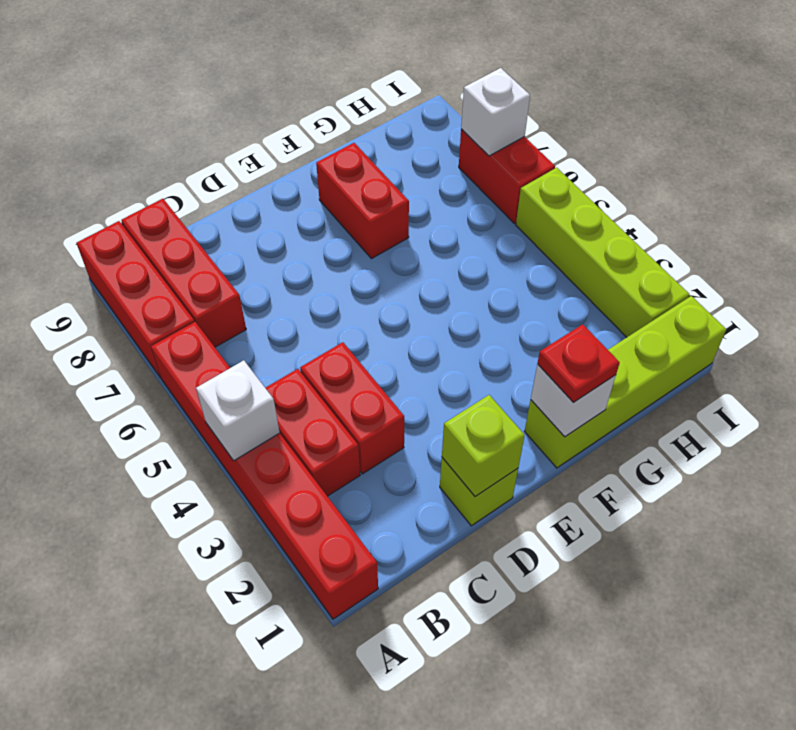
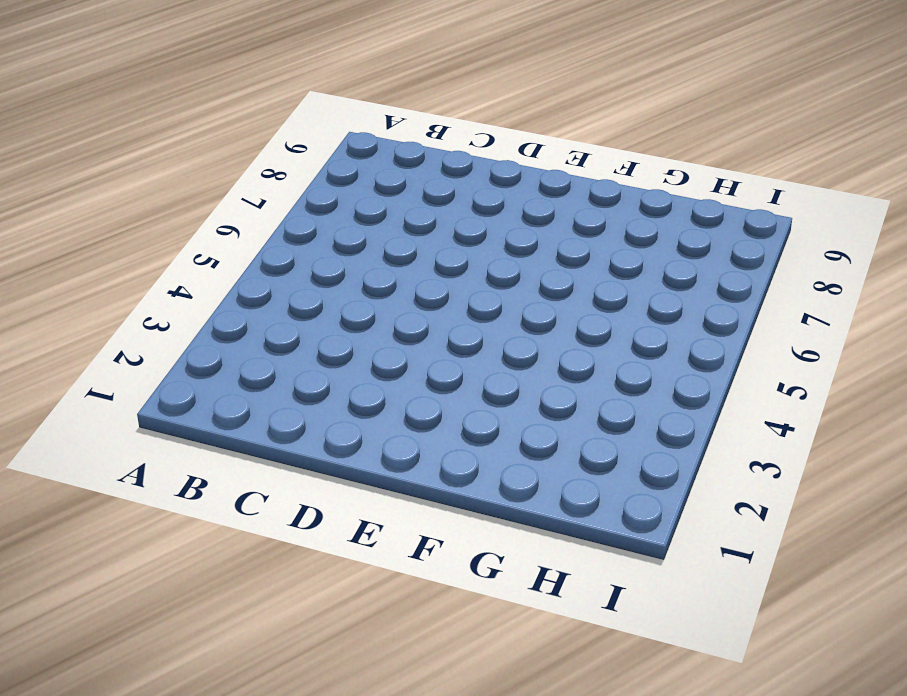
none -> red 1x6 brick [151,322,378,619]
none -> red 1x3 brick [77,221,194,378]
none -> red 1x2 brick [266,369,360,496]

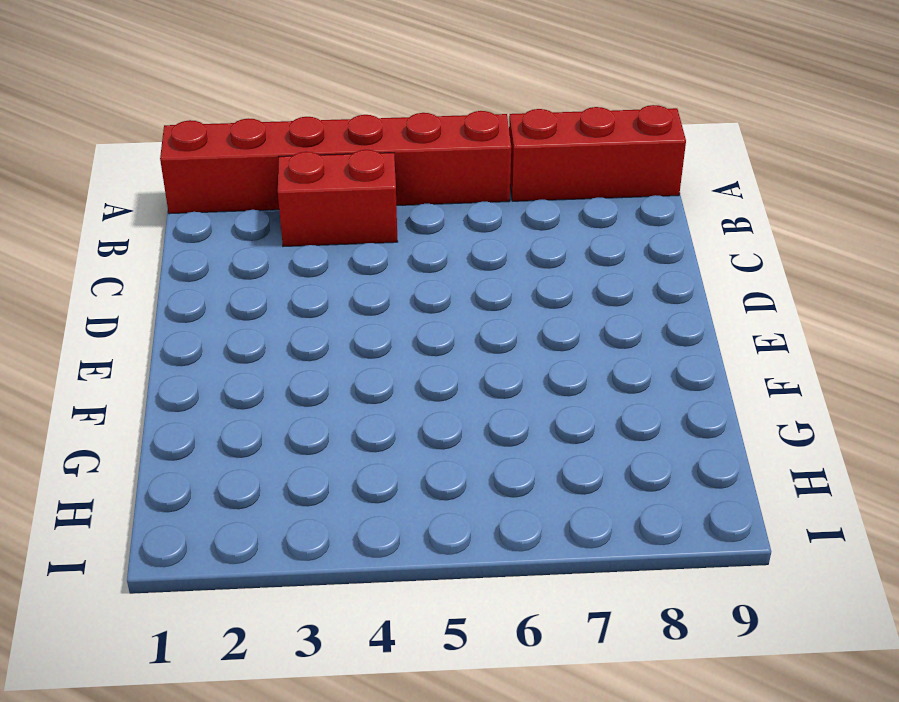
none -> red 1x3 brick [121,199,246,347]
none -> red 1x2 brick [300,342,404,474]
none -> lime 1x1 brick [440,458,518,526]

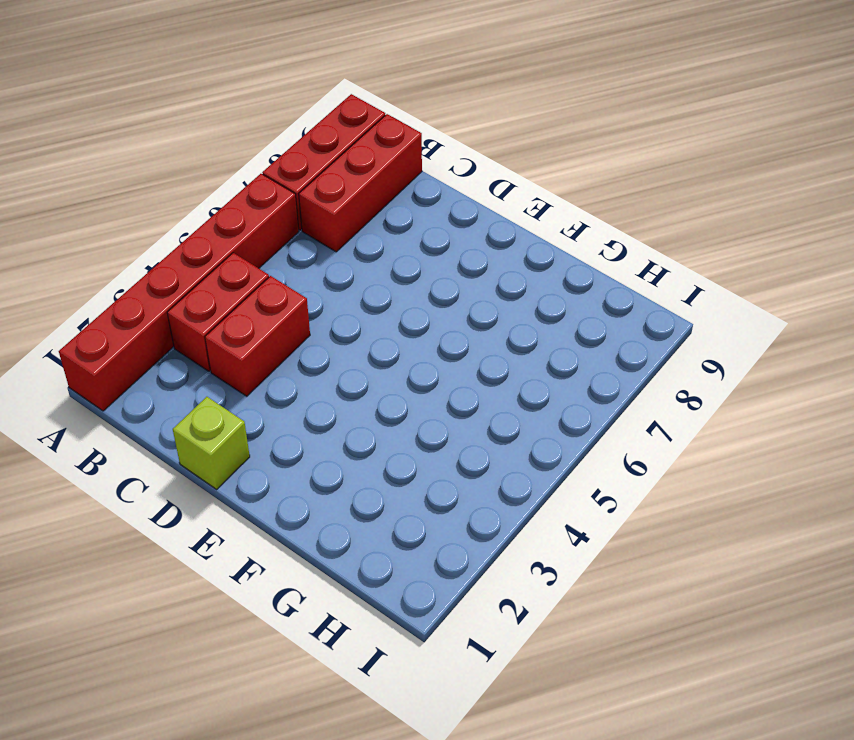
none -> lime 1x4 brick [525,296,726,468]
none -> red 1x2 brick [316,143,409,259]
none -> lime 1x4 brick [516,168,689,337]

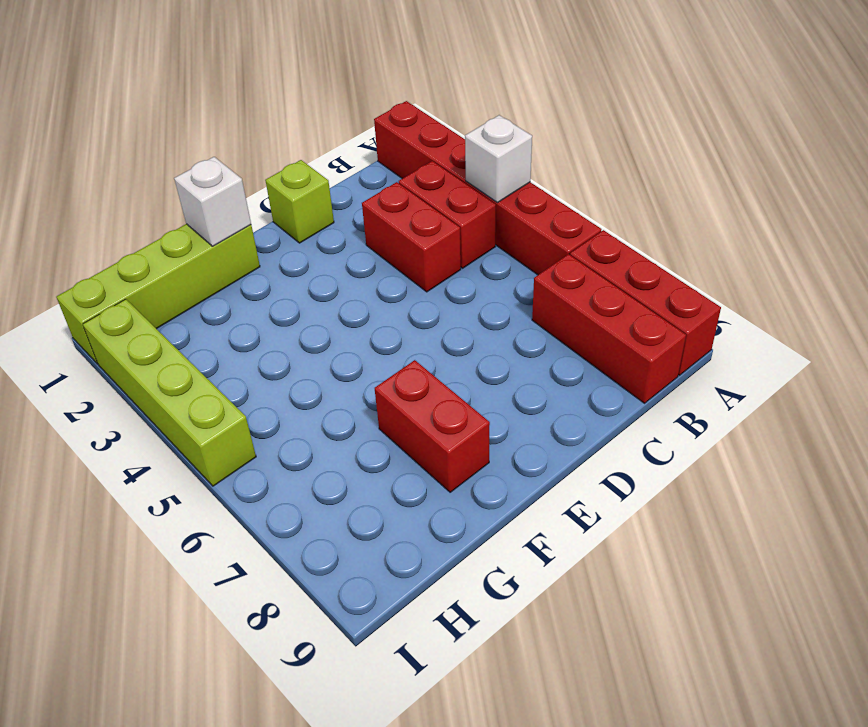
none -> red 1x2 brick [459,129,555,223]
none -> lime 1x1 brick [442,395,525,497]
none -> white 1x1 brick [461,68,530,156]

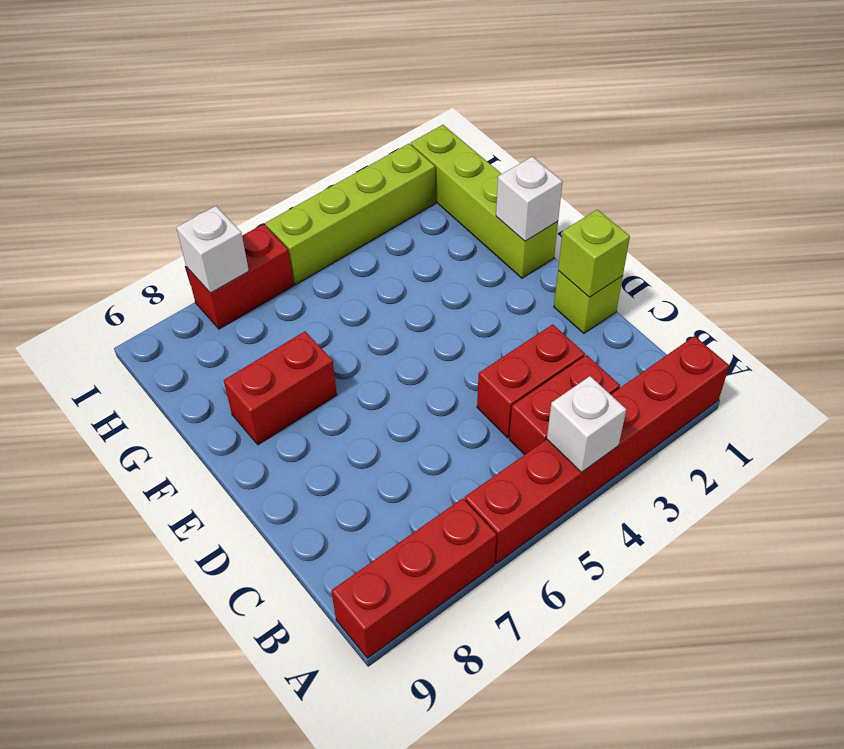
none -> red 1x3 brick [121,199,246,347]
none -> red 1x1 plate [537,324,620,403]

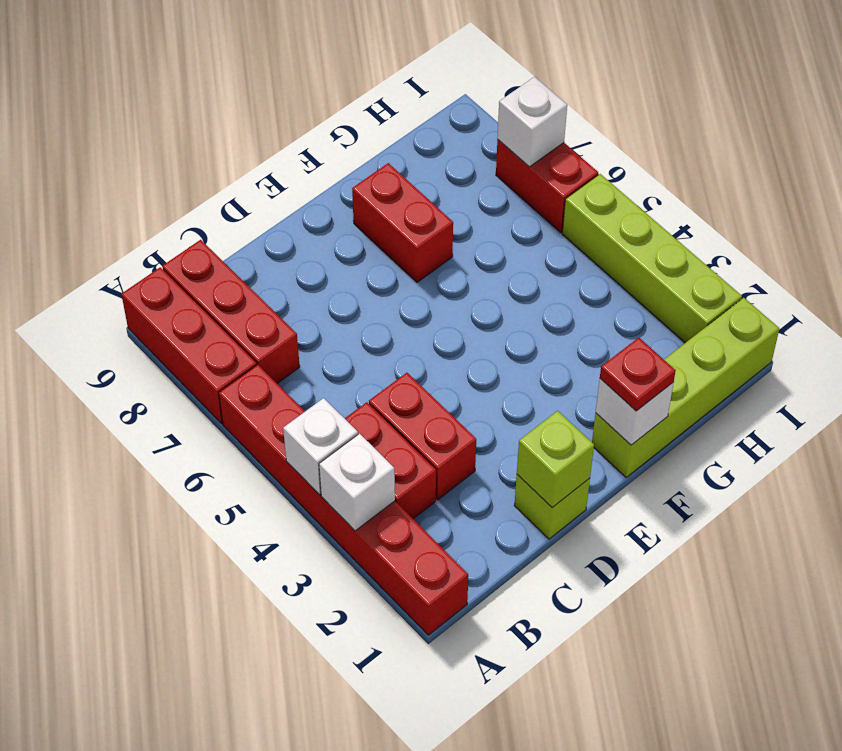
white 1x1 brick [319,434,395,531] -> none

